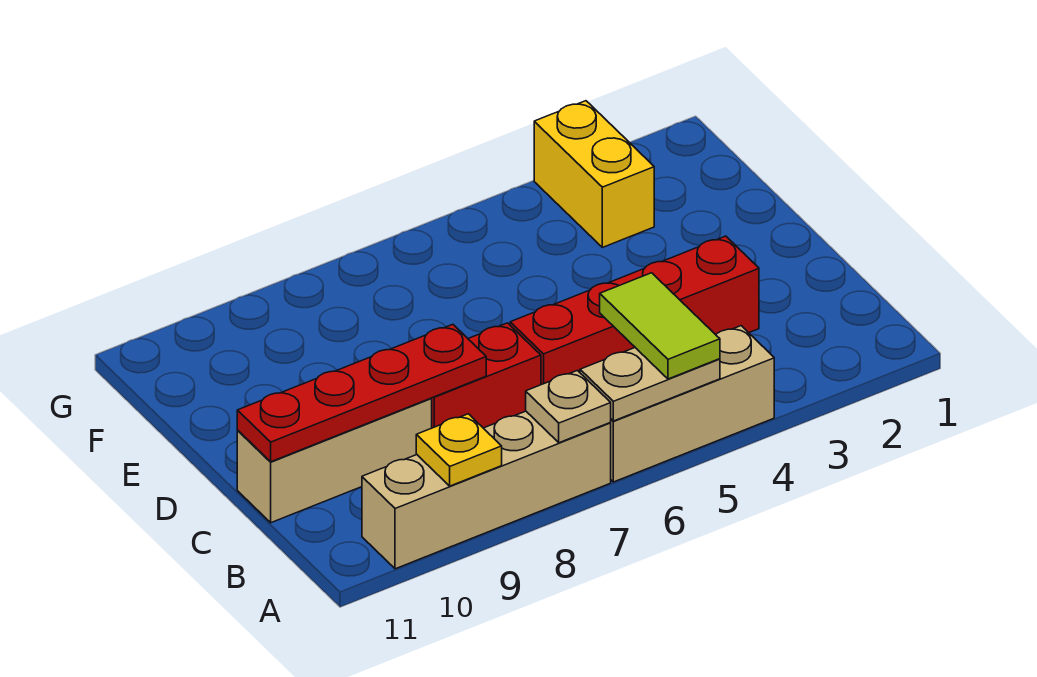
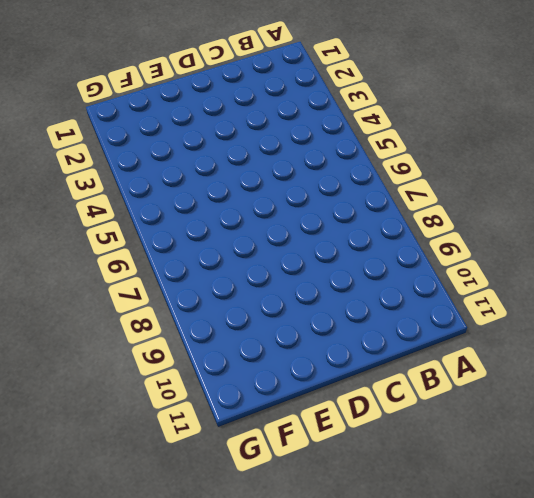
none -> tan 1x3 brick [610,326,774,482]
none -> tan 1x4 brick [362,411,611,569]

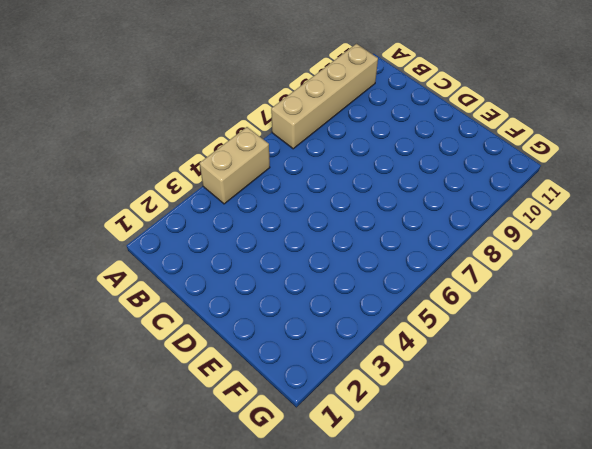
tan 1x2 brick [200,127,270,204] -> tan 1x3 brick [610,326,774,482]
none -> red 1x4 brick [510,236,759,385]
none -> red 1x2 brick [431,323,541,428]

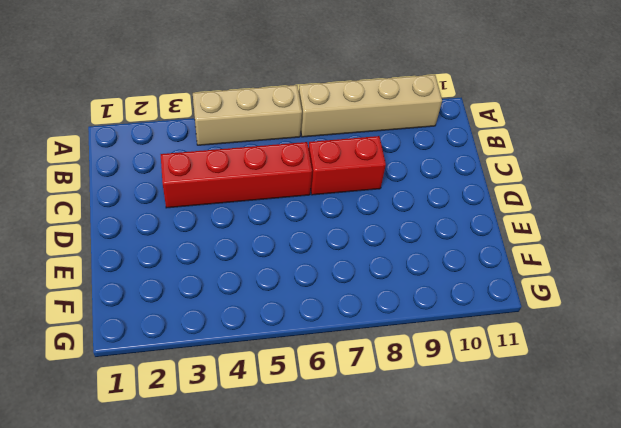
none -> tan 1x3 brick [237,398,432,523]
none -> yellow 1x2 brick [534,101,654,247]

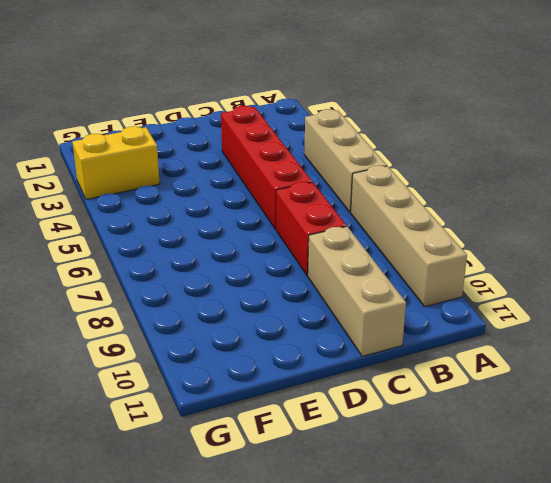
none -> tan 1x2 plate [580,348,720,421]
none -> tan 1x1 plate [526,370,611,443]

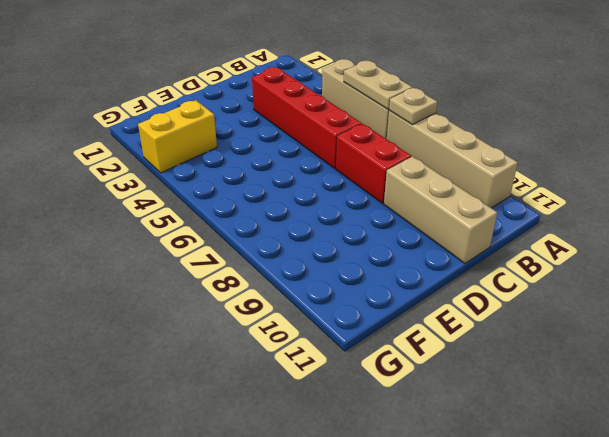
none -> yellow 1x1 plate [416,414,502,486]
none -> red 1x4 plate [237,324,486,462]

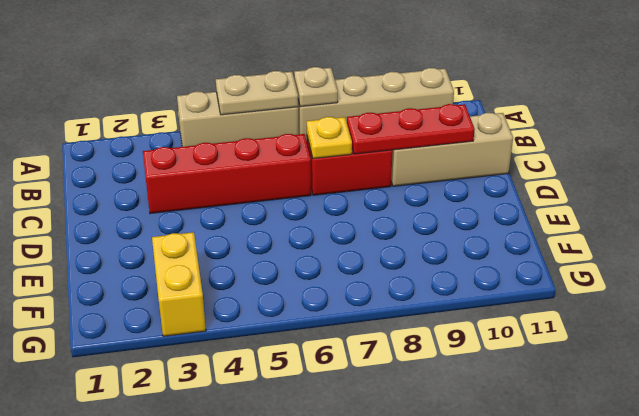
yellow 1x1 plate [306,117,352,158] -> yellow 1x1 plate moved to [416,414,502,486]
red 1x3 plate [347,104,475,154] -> red 1x4 plate [237,324,486,462]
none -> lime 1x2 tile [600,273,720,379]

